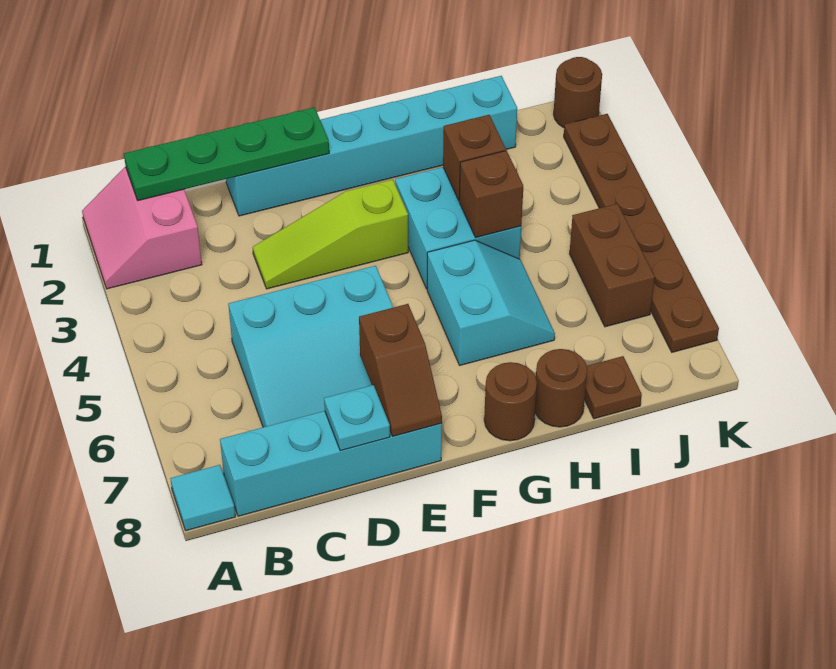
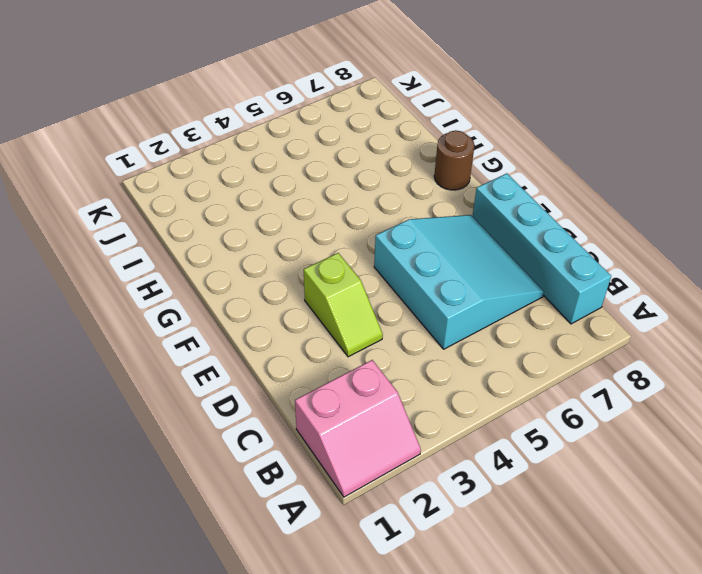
lime 1x2 slope [304,253,383,357] -> lime 1x3 slope [253,180,408,289]
none -> cyan 1x1 tile [170,465,235,531]
none -> cyan 1x6 brick [226,76,517,216]
none -> cyan 2x2 brick [395,167,521,289]

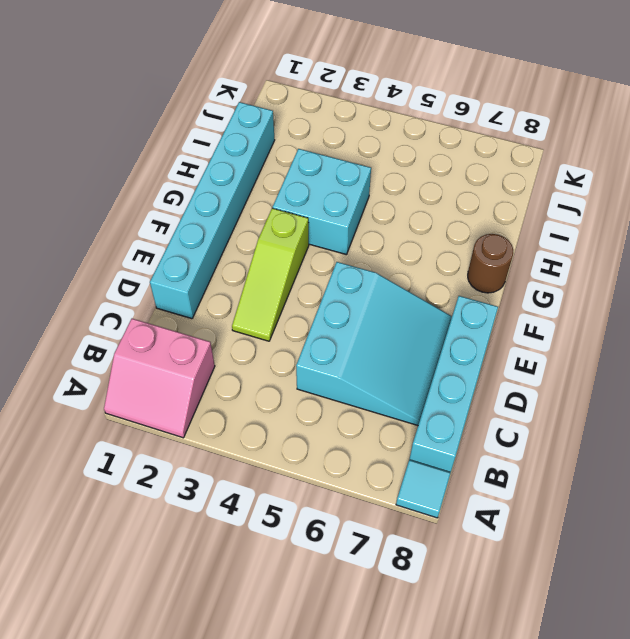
none -> cyan 2x2 slope [427,240,555,365]
none -> brown 1x1 round brick [535,349,587,427]
none -> brown 1x1 plate [585,356,642,419]

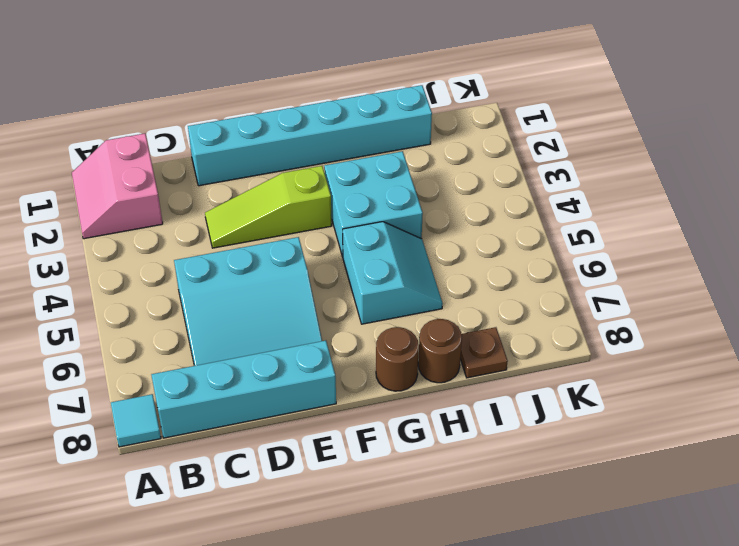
none -> brown 1x2 brick [570,204,655,327]
none -> brown 1x1 round brick [554,57,602,128]
none -> brown 1x6 plate [564,114,719,352]

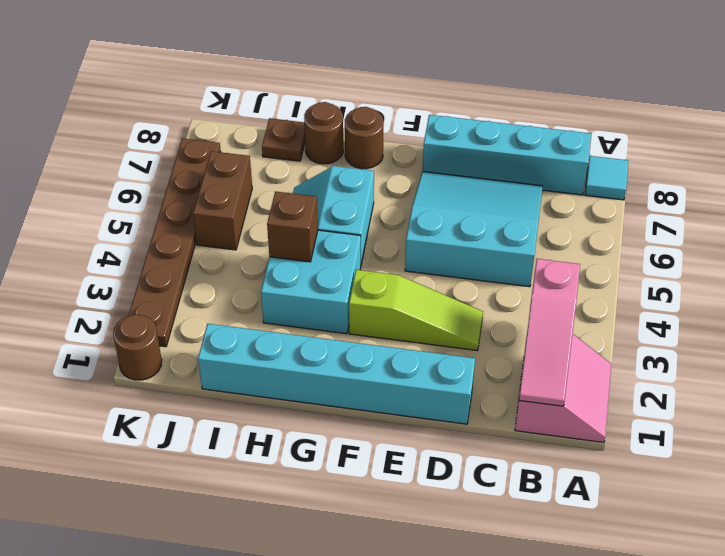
pink 1x3 slope [519,259,580,406] -> green 1x4 plate [124,107,329,200]
none -> cyan 1x1 plate [324,385,390,451]
none -> brown 1x2 slope [359,304,442,436]
none -> brown 1x1 brick [443,115,506,200]

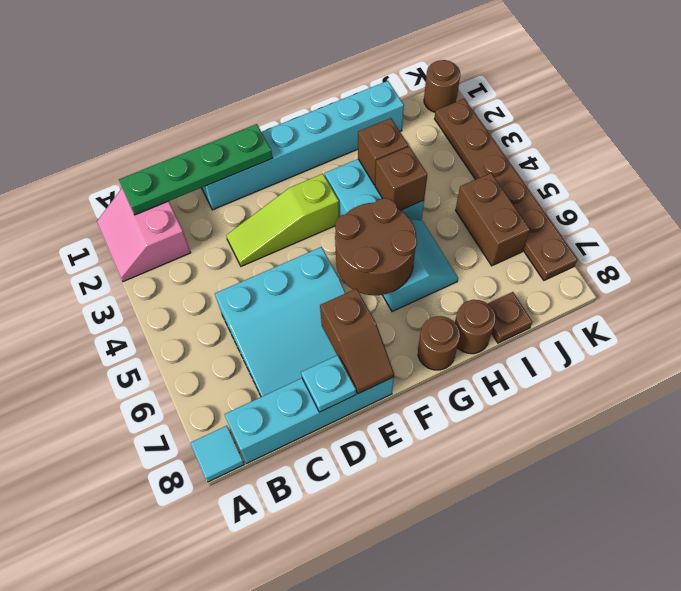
brown 2x2 round brick [335,198,417,295] -> none

